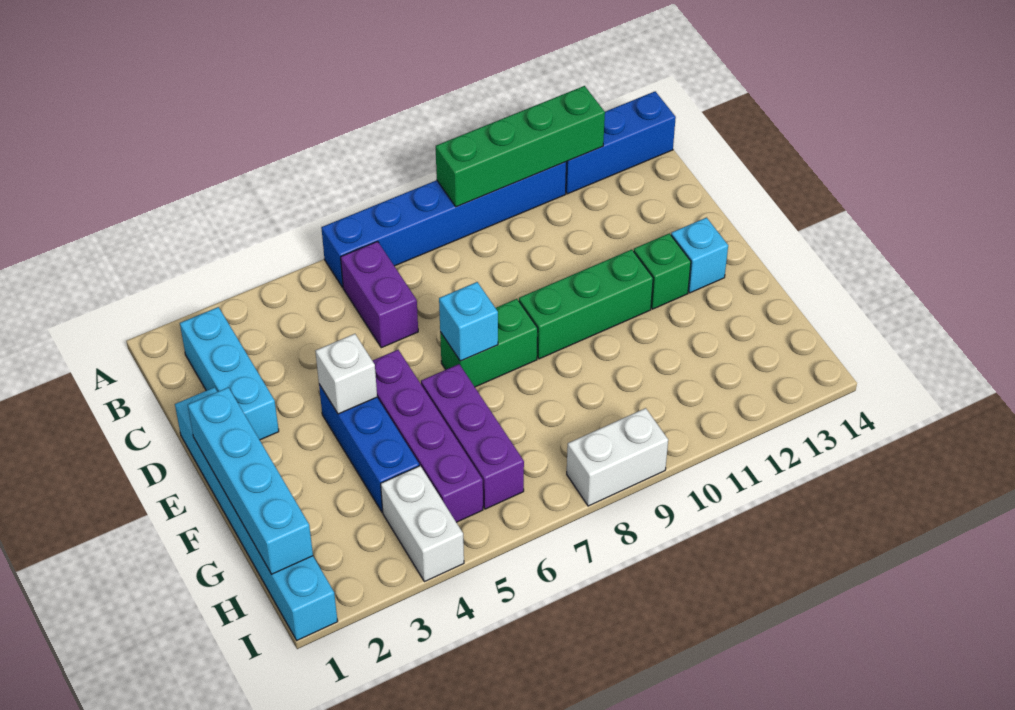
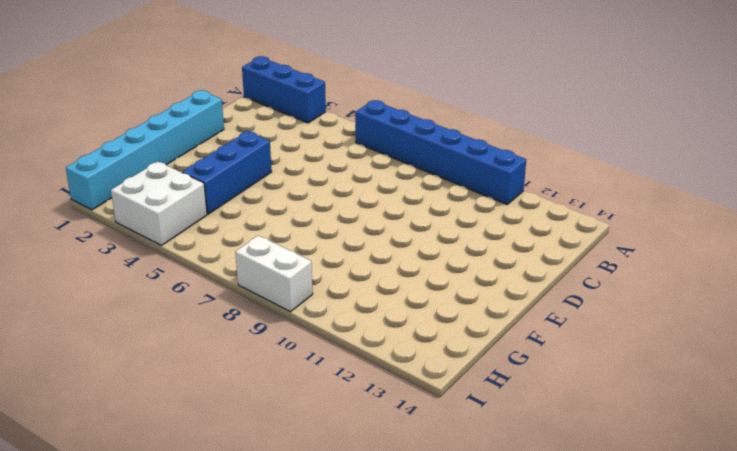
blue 1x3 brick [242,56,326,123] -> blue 1x3 brick moved to [566,91,676,194]
white 2x2 brick [111,162,207,245] -> white 1x2 brick [381,466,464,582]
none -> cyan 1x3 brick [180,307,279,440]
none -> purple 1x2 brick [341,241,418,348]
none -> purple 1x4 brick [372,350,483,522]

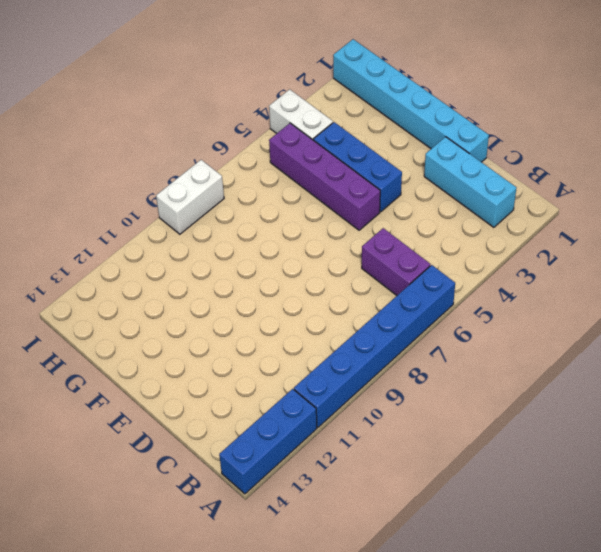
none -> green 1x2 brick [440,299,538,387]
none -> green 1x3 brick [519,250,653,359]
none -> green 1x1 brick [634,233,691,309]

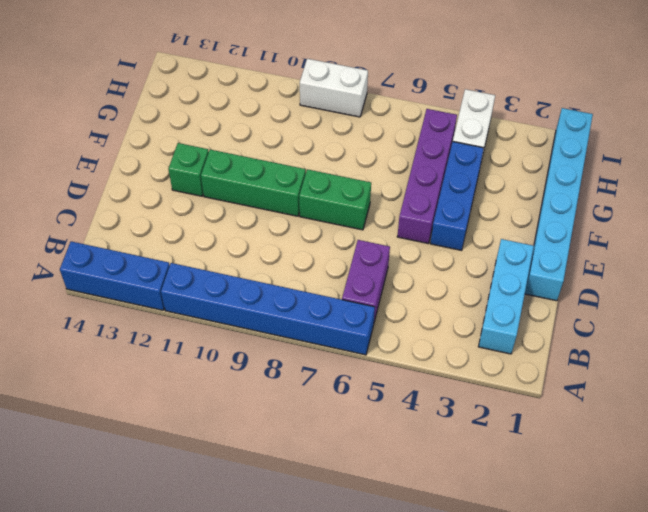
none -> cyan 1x1 brick [671,218,728,293]
none -> purple 1x3 brick [421,364,524,509]
none -> green 1x4 brick [436,86,605,207]

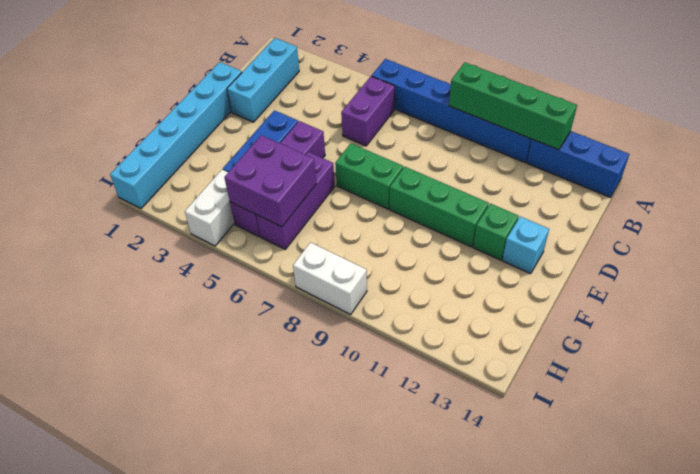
purple 2x2 brick [224,135,316,227] -> none
none -> cyan 1x4 brick [188,387,313,574]
none -> white 1x1 brick [315,334,377,414]
none -> cyan 1x1 brick [439,282,498,361]

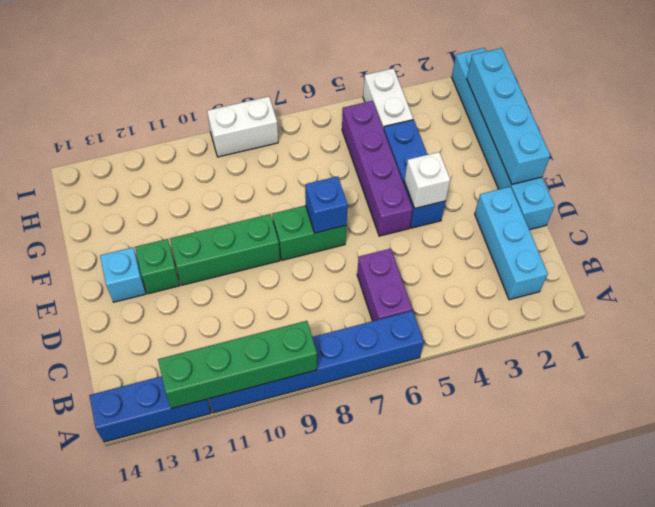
blue 1x1 brick [305,176,348,233] -> cyan 1x1 brick [439,282,498,361]
none -> purple 1x3 brick [421,364,524,509]

